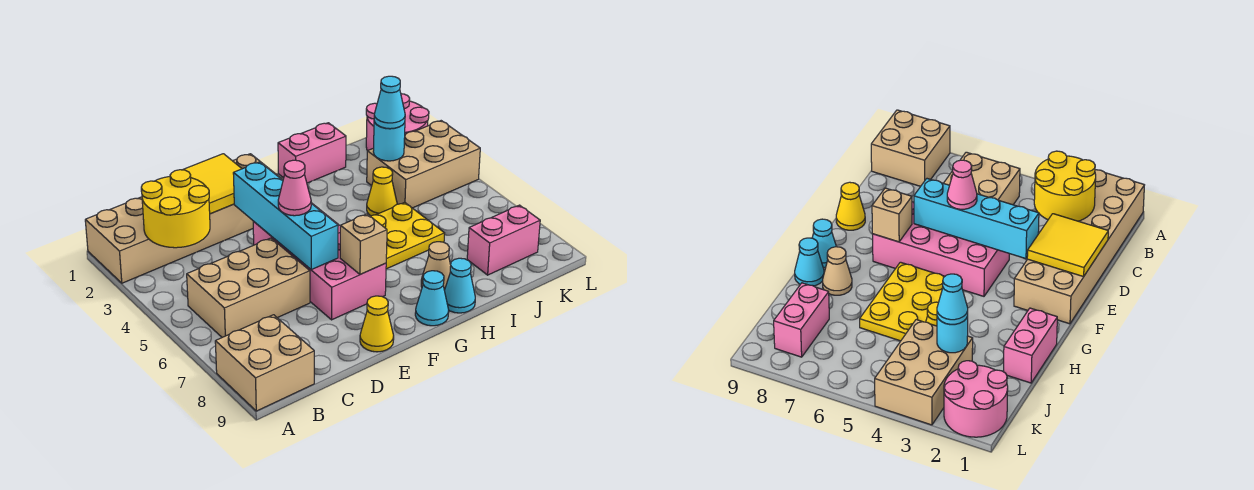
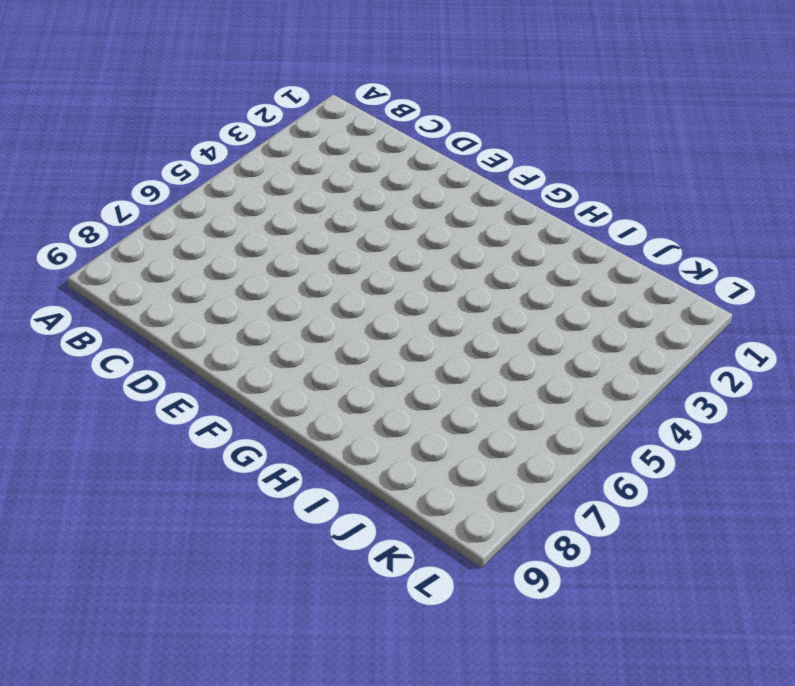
none -> tan 2x6 brick [85,154,283,283]
none -> tan 2x2 brick [215,315,314,411]
none -> tan 2x3 brick [187,238,310,337]

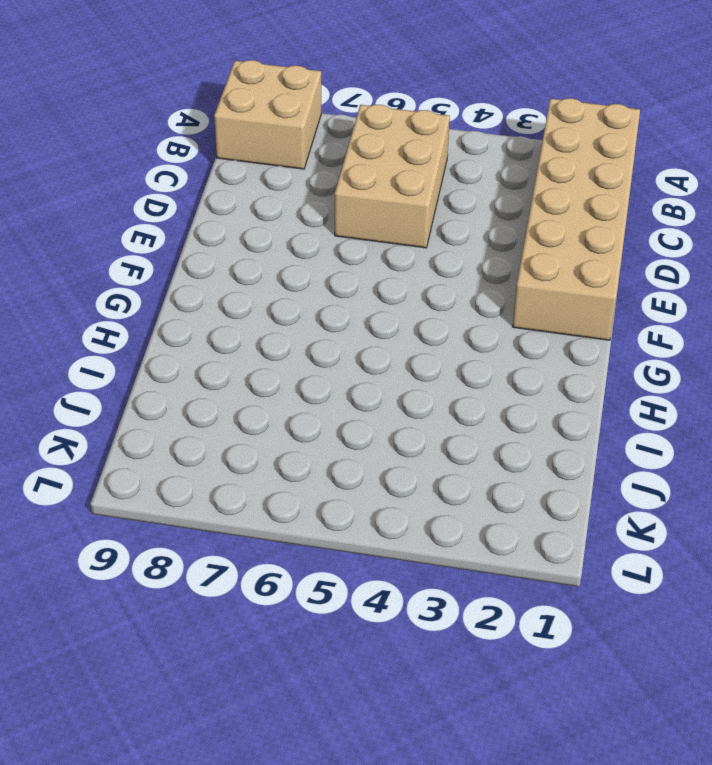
none -> pink 2x4 brick [253,204,386,320]
none -> yellow 1x1 cone [360,296,394,352]
none -> yellow 2x3 plate [370,202,445,269]

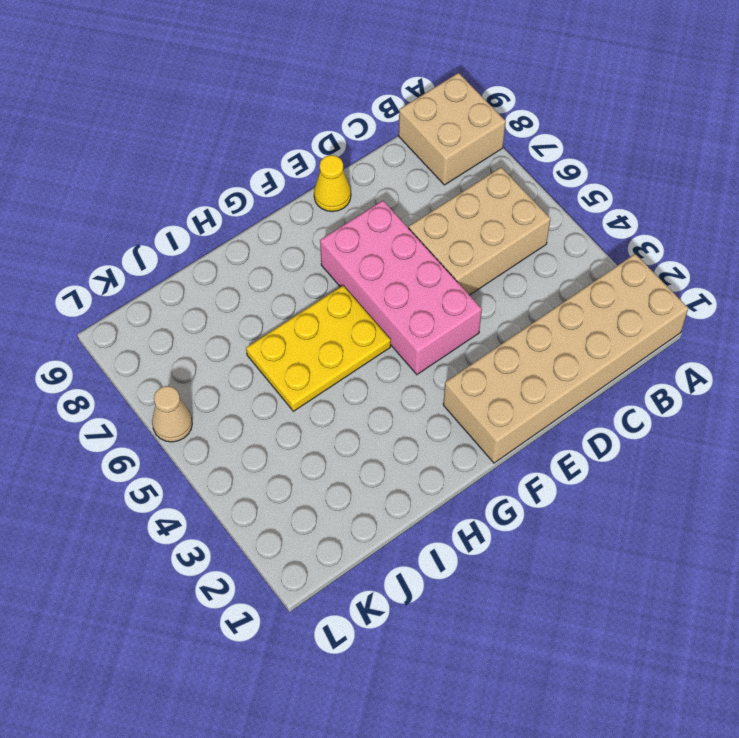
tan 1x1 cone [152,386,192,442] -> tan 1x1 cone moved to [421,242,451,290]
none -> cyan 1x1 cone [415,271,449,326]
none -> pink 1x2 brick [278,123,346,183]
none -> cyan 1x1 cone [444,258,475,313]

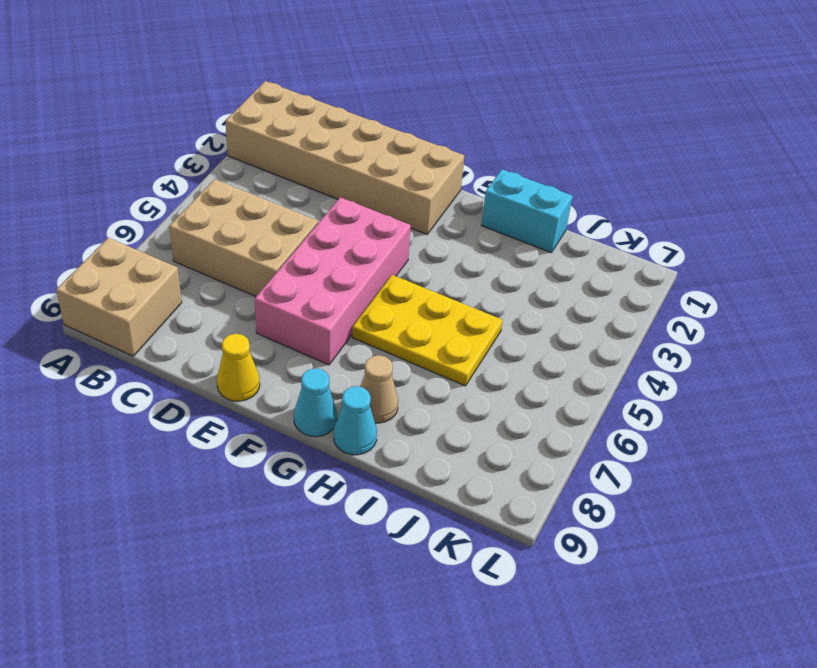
cyan 1x2 brick [482,169,573,252] -> pink 1x2 brick [278,123,346,183]
none -> yellow 1x1 cone [367,167,397,216]
none -> tan 2x3 brick [367,121,480,208]
none -> pink 1x2 brick [467,205,540,275]

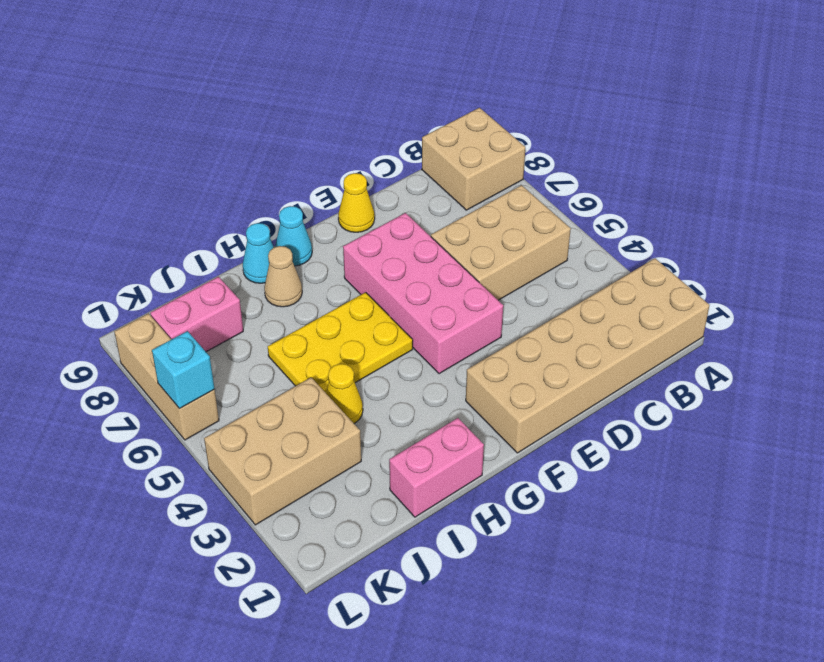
tan 1x3 brick [114,313,219,440] -> none
cyan 1x1 brick [152,331,214,408] -> none
none -> pink 2x2 round brick [366,94,429,151]
none -> yellow 2x2 round brick [141,170,210,248]
none -> yellow 2x2 tile [183,154,242,214]

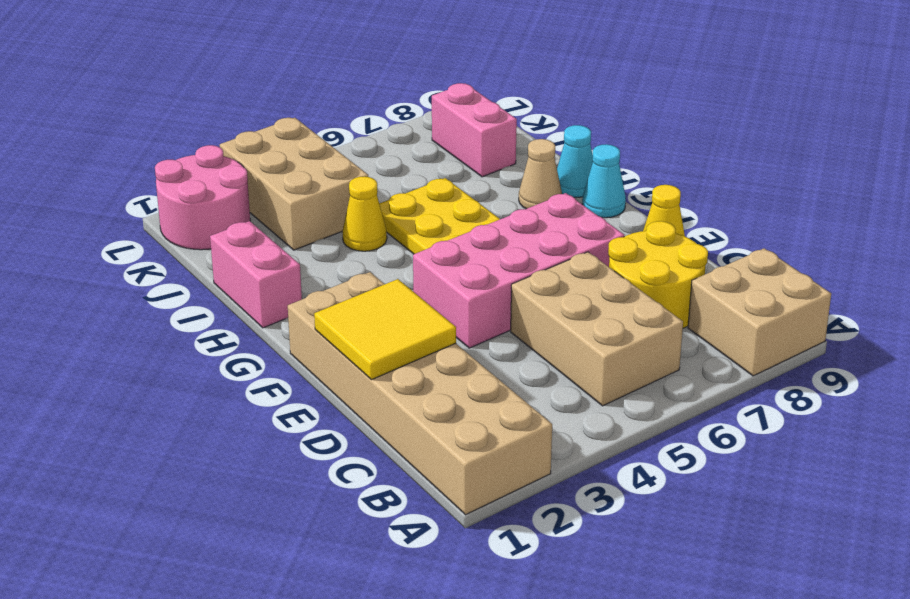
yellow 2x2 round brick [608,221,708,328] -> yellow 2x2 round brick moved to [141,170,210,248]
none -> cyan 1x4 brick [233,162,338,270]
none -> tan 1x1 brick [340,214,387,274]
none -> cyan 1x1 round brick [373,121,405,161]

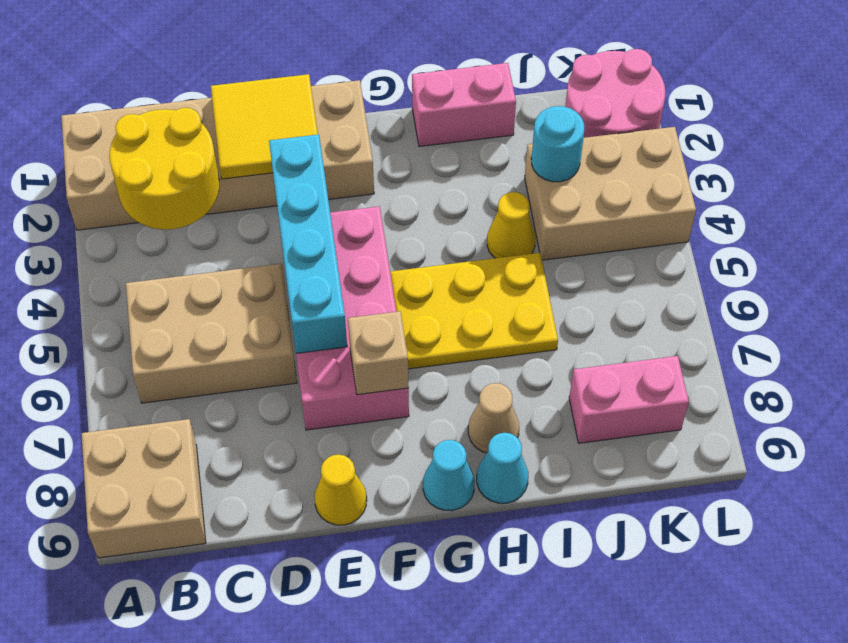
none -> pink 1x1 cone [278,160,311,216]
none -> cyan 1x1 cone [374,76,405,129]

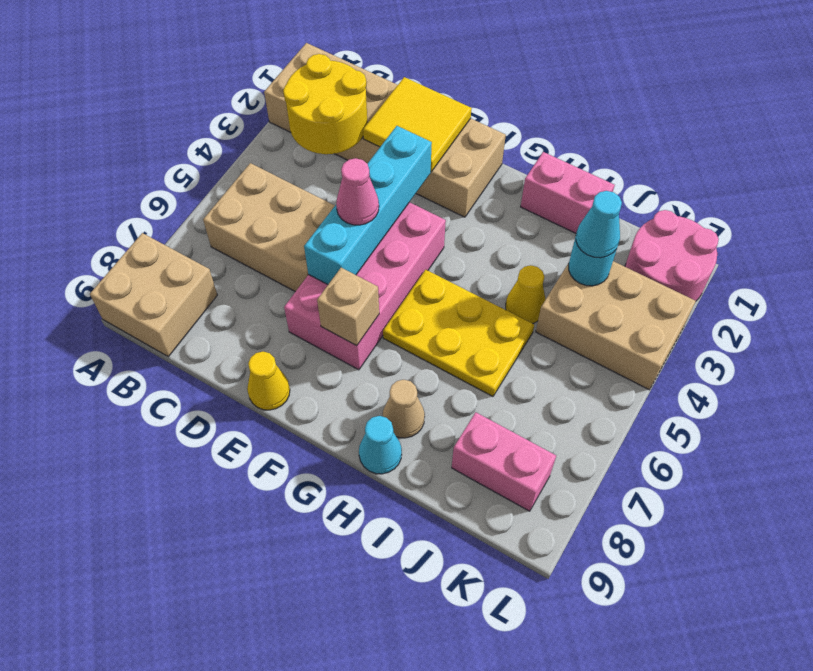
none -> cyan 1x1 cone [415,271,449,326]

